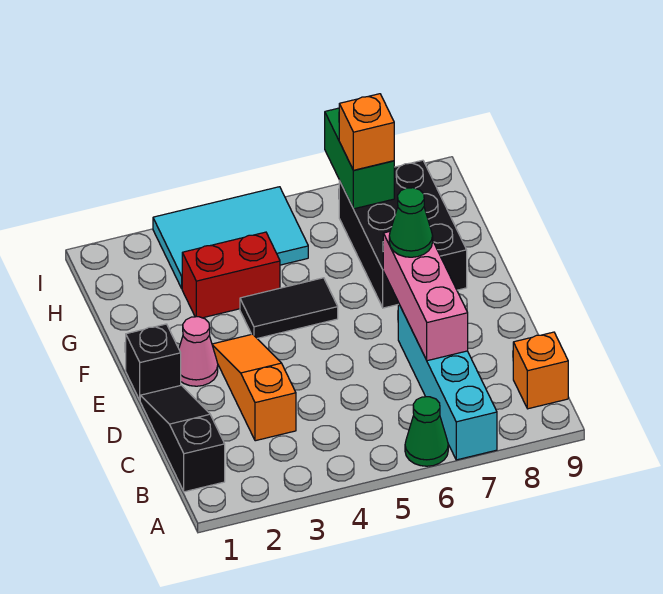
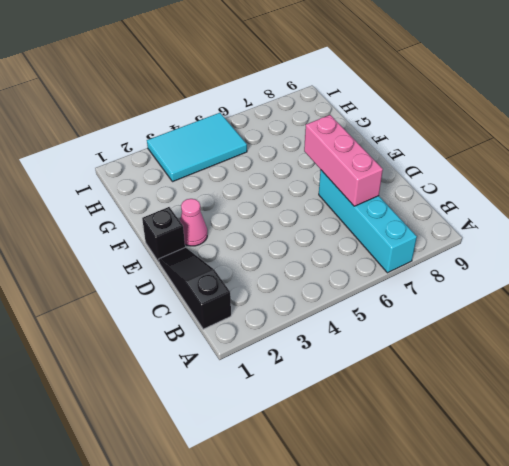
none -> green 1x1 cone [405,397,448,466]
none -> orange 1x1 brick [513,332,568,409]
none -> orange 1x3 slope [212,334,296,441]

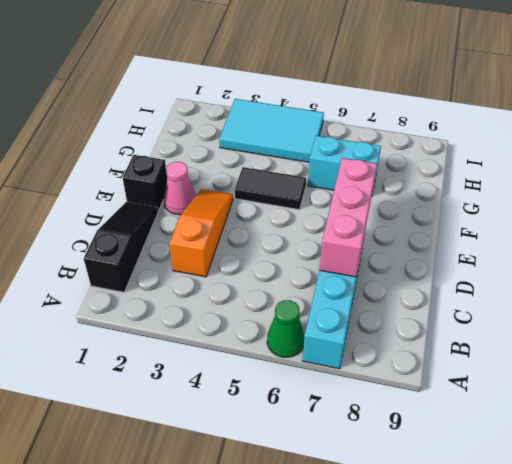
cyan 1x2 brick [308,136,381,195] -> black 2x3 brick [339,160,467,308]
none -> orange 1x1 brick [513,332,568,409]
none -> red 1x2 brick [182,232,280,318]
none -> green 1x2 brick [325,108,394,209]

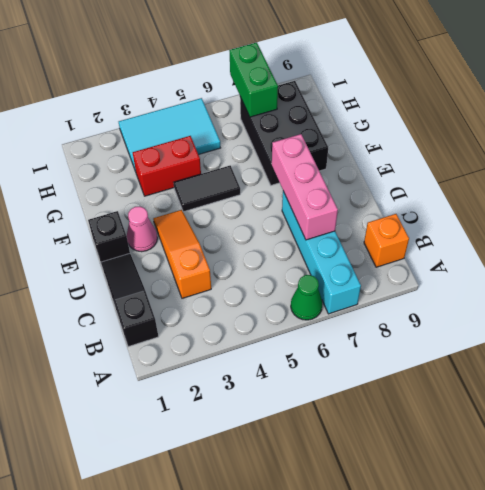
none -> green 1x1 cone [389,188,433,257]
none -> orange 1x1 brick [339,94,394,170]

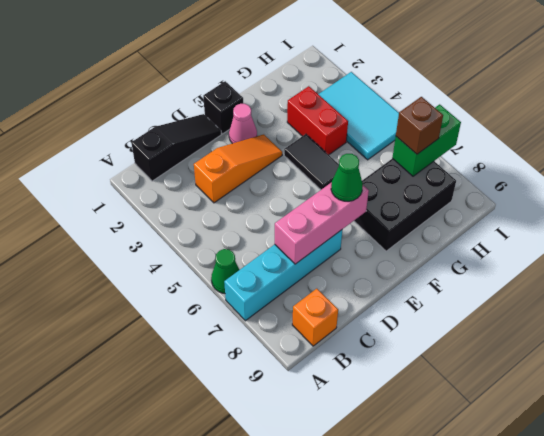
brown 1x1 brick [396,97,443,154] -> orange 1x1 brick [339,94,394,170]

